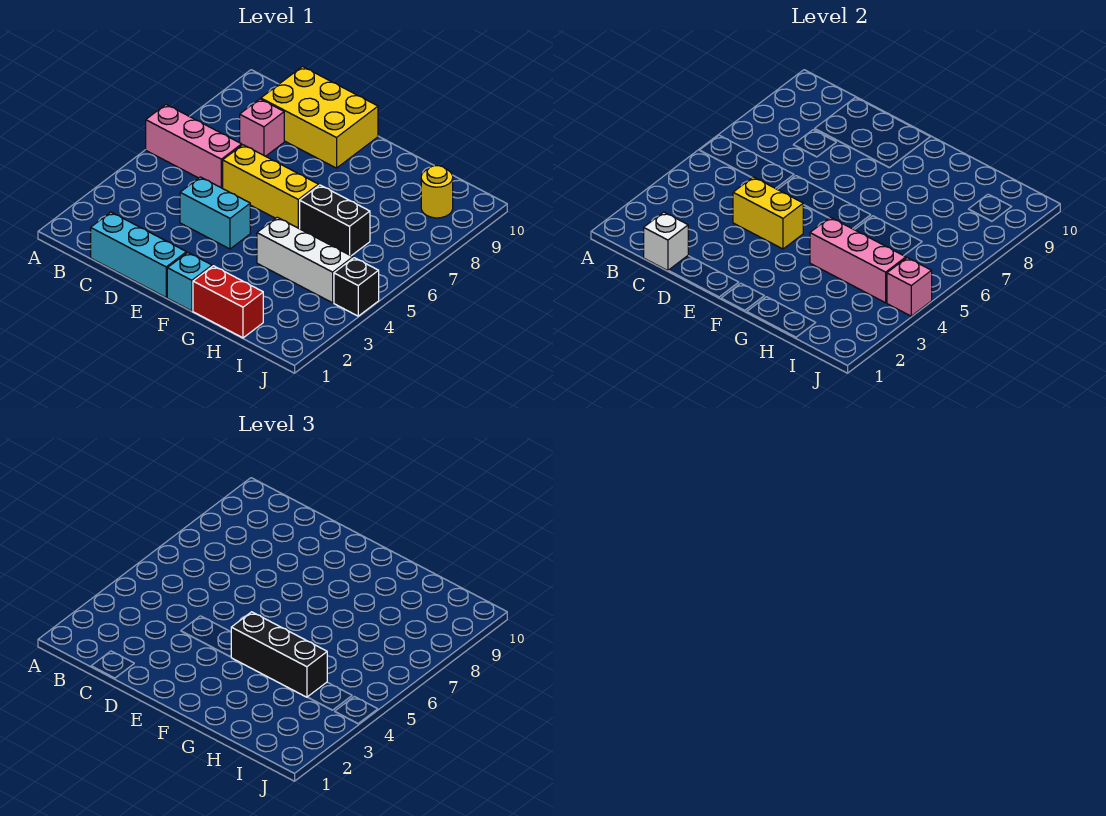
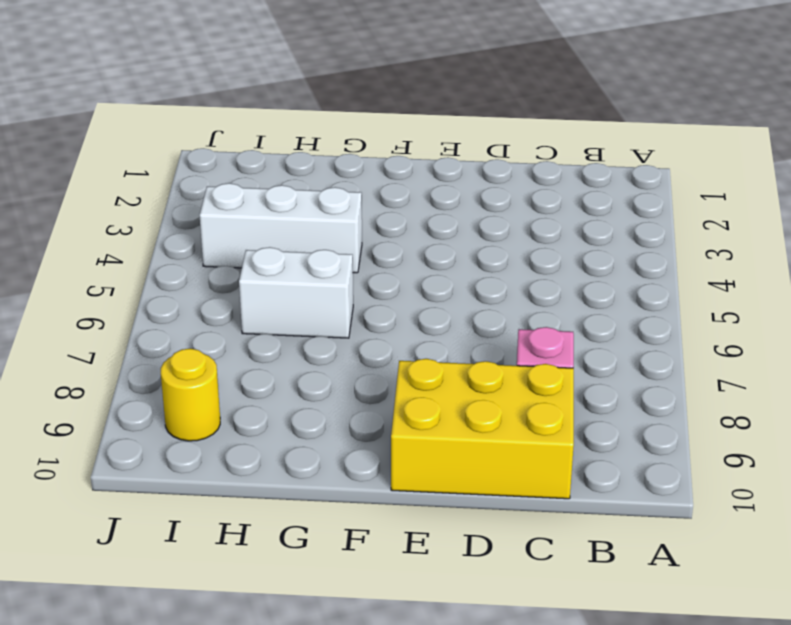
white 1x2 brick [239,247,353,338] -> black 1x2 brick [300,185,370,256]
none -> pink 1x3 brick [146,105,242,188]
none -> cyan 1x3 brick [91,212,186,297]
none -> cyan 1x2 brick [180,177,250,249]

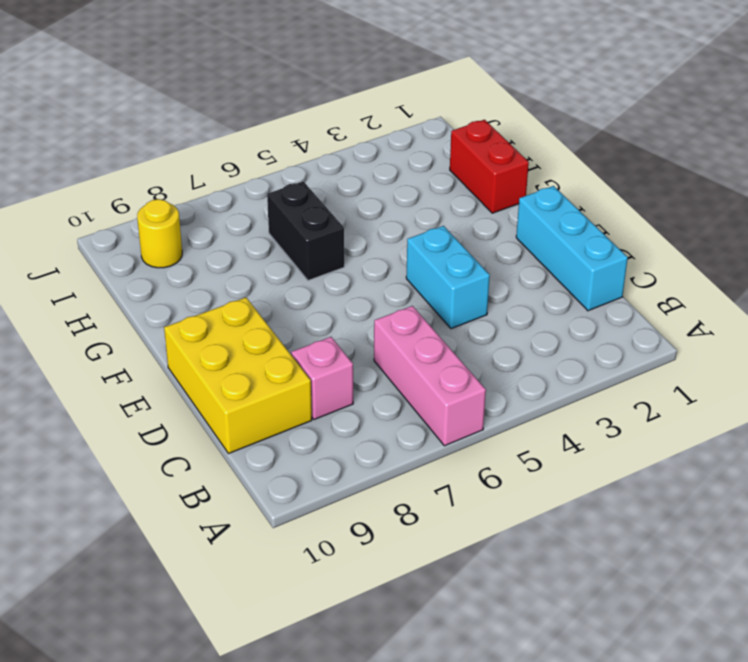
none -> yellow 1x3 brick [223,145,319,229]
none -> cyan 1x1 brick [167,252,212,311]
none -> white 1x3 brick [257,217,353,303]

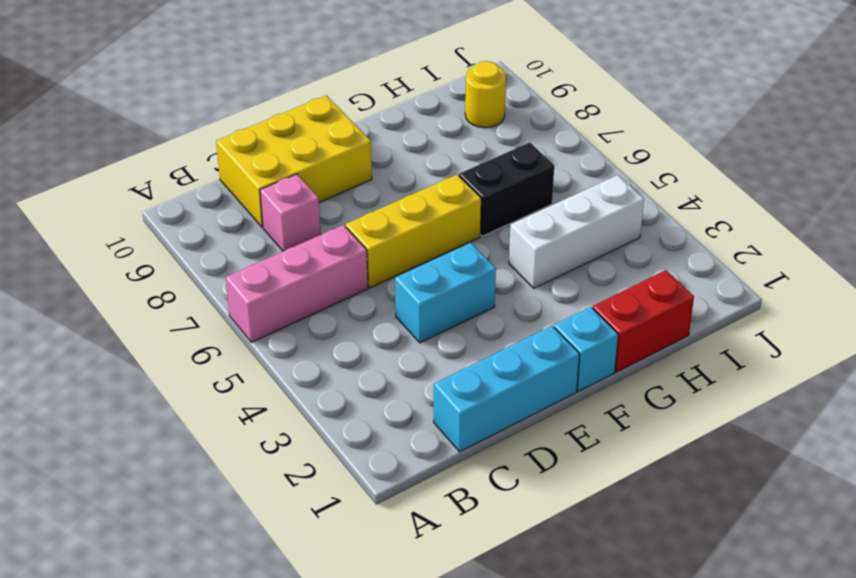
none -> black 1x1 brick [334,258,379,316]
none -> white 1x1 brick [644,212,688,271]
none -> yellow 1x2 brick [733,177,803,249]

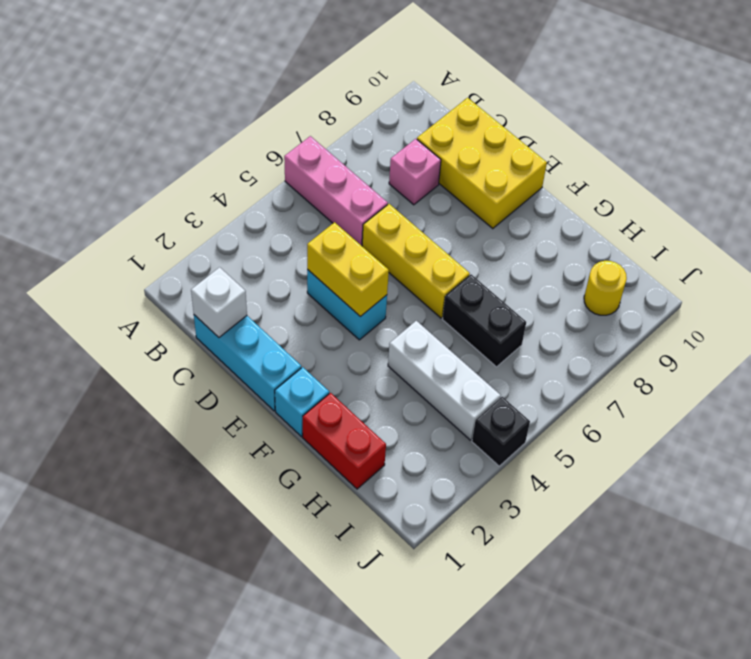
none -> pink 1x3 brick [810,217,906,303]
none -> pink 1x1 brick [887,258,932,316]
none -> black 1x3 brick [231,612,327,697]

